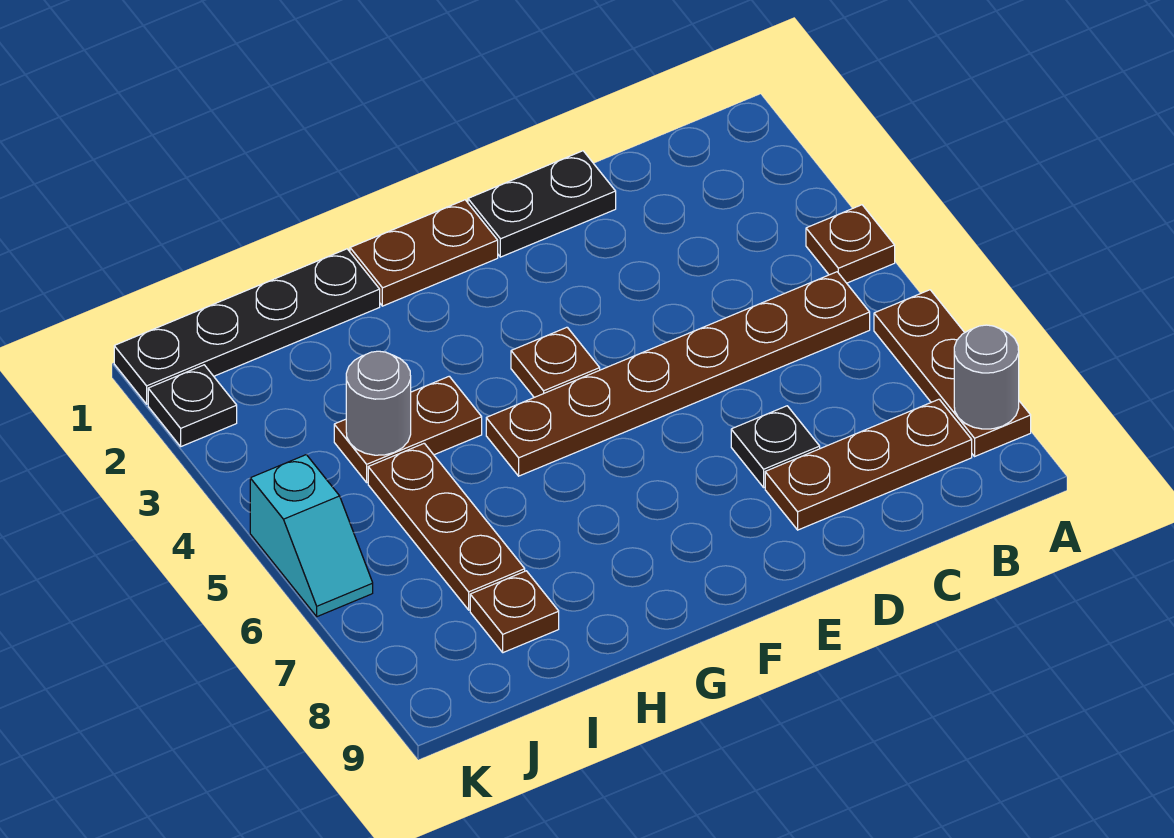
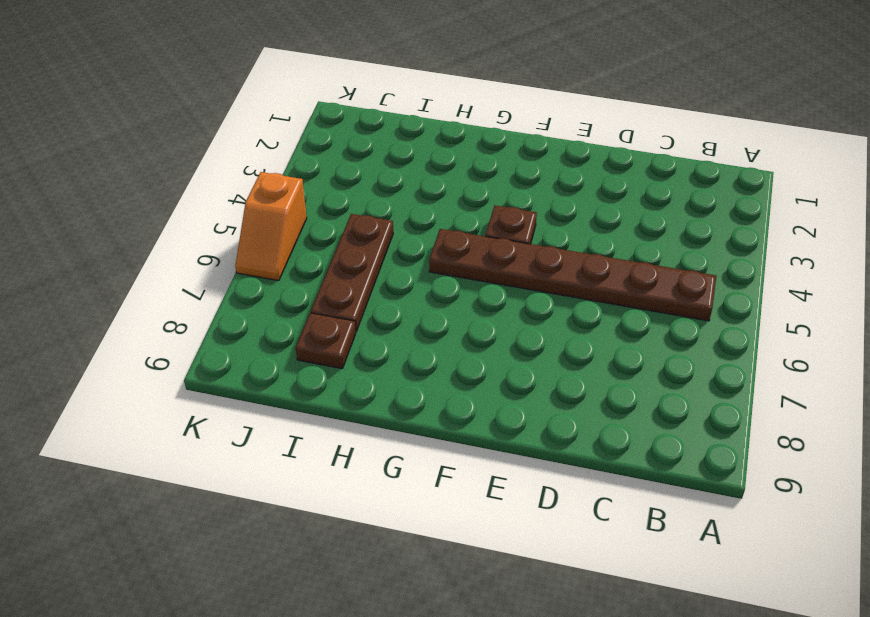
orange 1x2 slope [235,172,307,281] -> cyan 1x2 slope [250,455,373,617]
none -> brown 1x1 plate [806,205,895,283]
none -> brown 1x3 plate [874,290,1031,456]
none -> brown 1x3 plate [765,399,972,530]

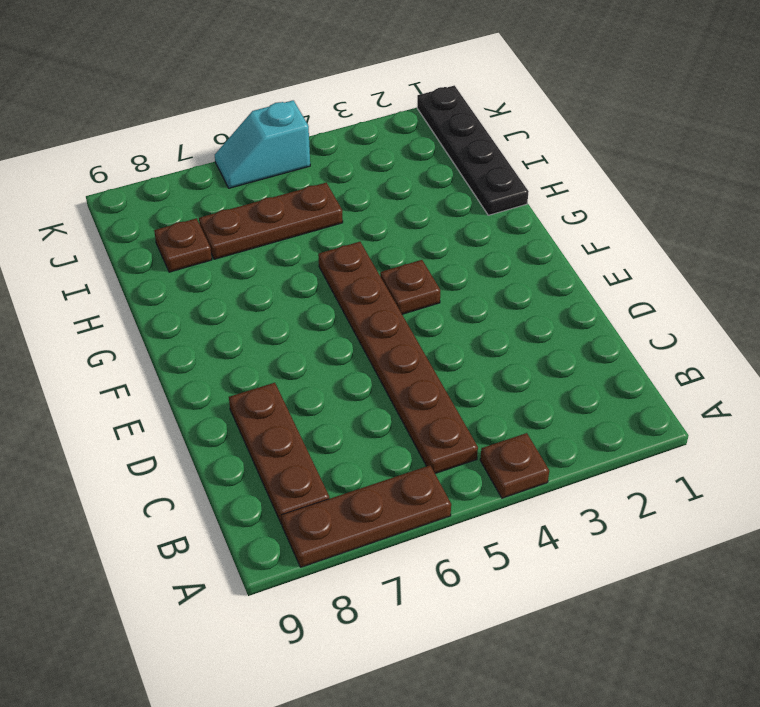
none -> black 1x2 plate [468,151,616,257]
none -> black 1x1 plate [731,406,820,487]
none -> brown 1x2 plate [350,200,498,306]

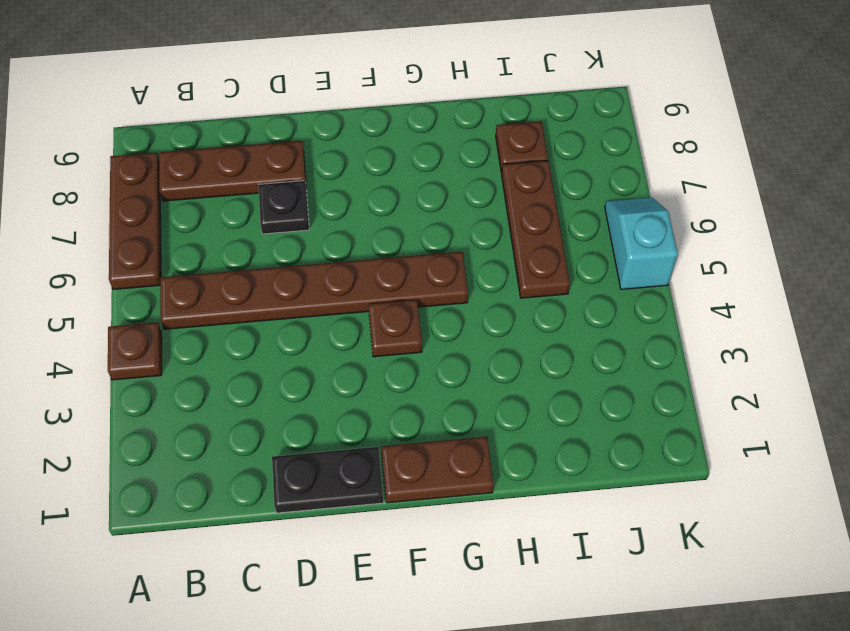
none -> black 1x4 plate [114,249,380,404]
none -> brown 1x2 plate [334,376,482,482]
none -> black 1x1 plate [148,365,237,446]

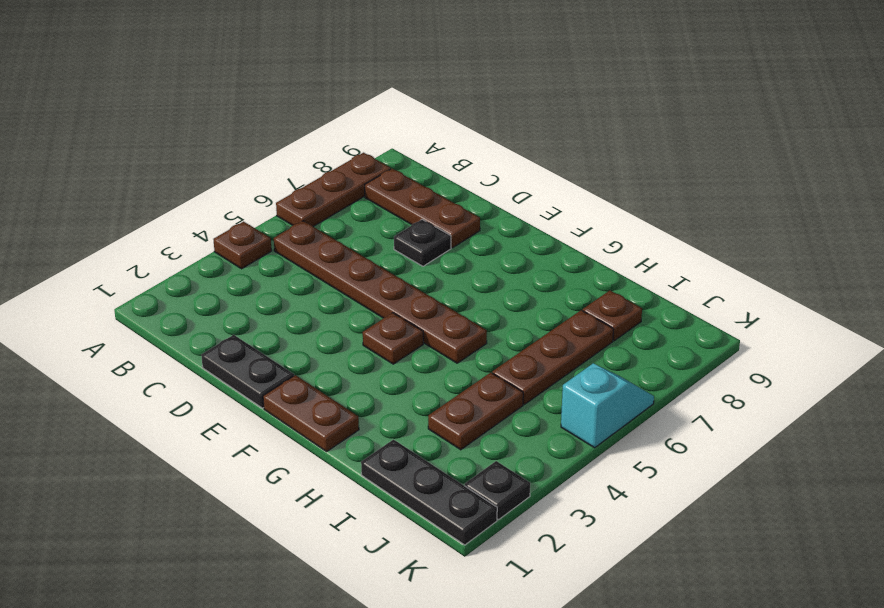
black 1x3 plate [361,440,497,545] -> black 1x4 plate [114,249,380,404]
brown 1x2 plate [428,373,523,450] -> brown 1x2 plate turned to [334,376,482,482]
none -> grey 1x1 round brick [954,325,1019,429]
none -> grey 1x1 round brick [346,351,411,455]

